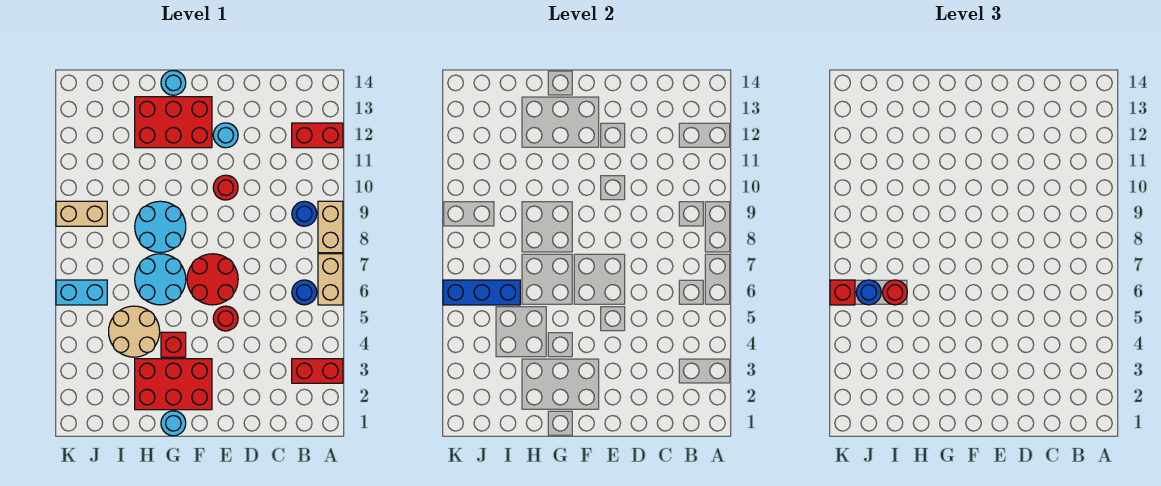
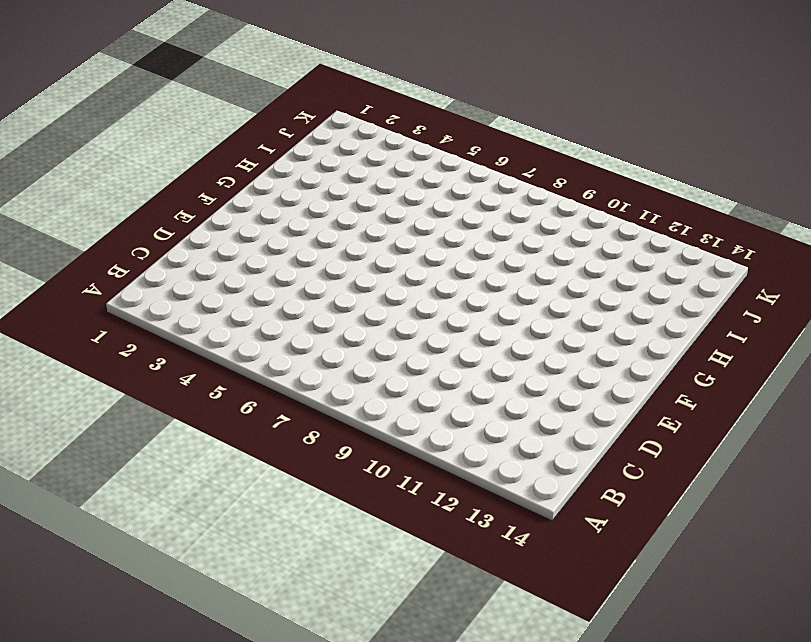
none -> red 1x2 brick [292,359,343,383]
none -> tan 1x2 brick [318,254,343,305]
none -> tan 1x2 brick [318,201,343,253]

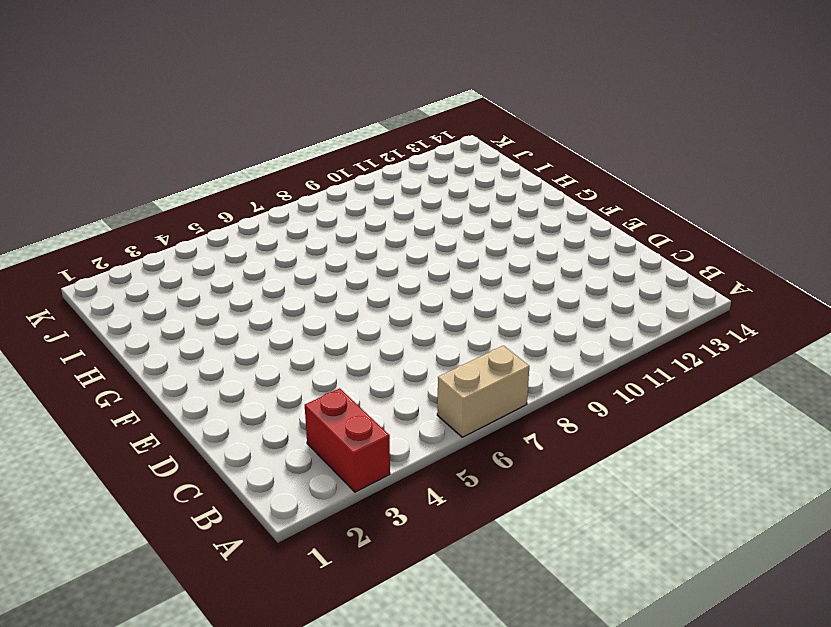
none -> tan 1x2 brick [318,201,343,253]
none -> red 1x2 brick [292,123,343,148]
none -> blue 1x1 round brick [292,280,317,305]

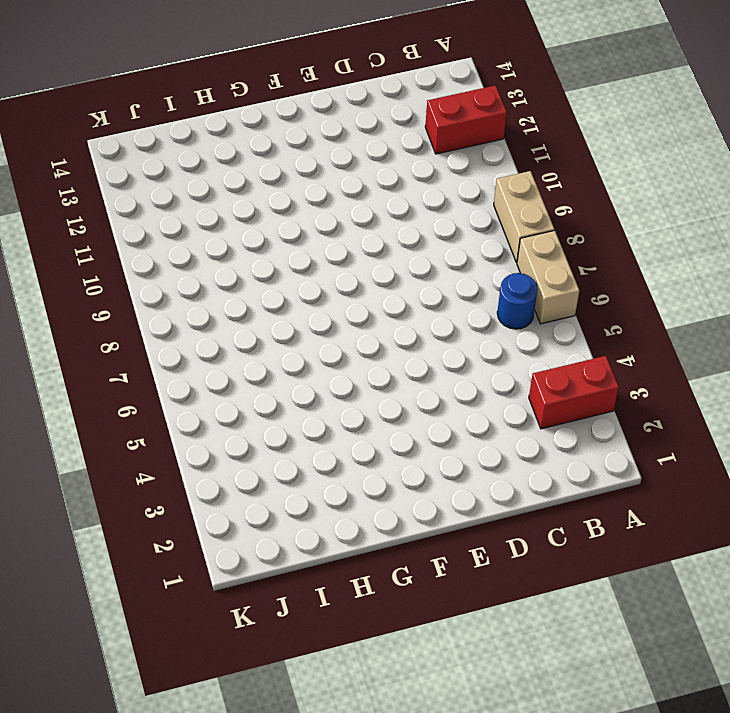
none -> blue 1x1 round brick [292,201,317,226]
none -> red 1x1 round brick [213,306,238,331]
none -> red 2x2 round brick [187,254,238,305]

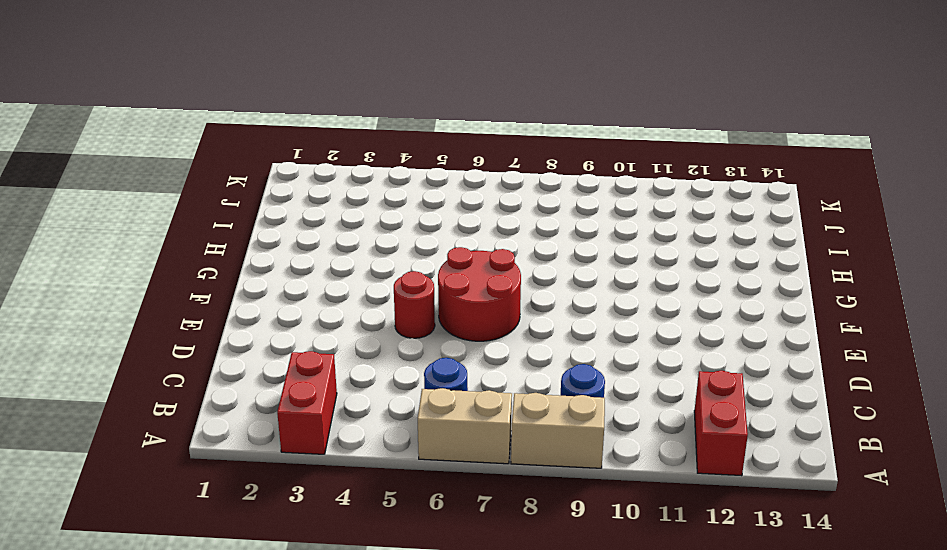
none -> red 1x1 round brick [213,175,238,200]
none -> cyan 1x1 round brick [213,123,238,148]
none -> red 2x3 brick [135,359,212,410]

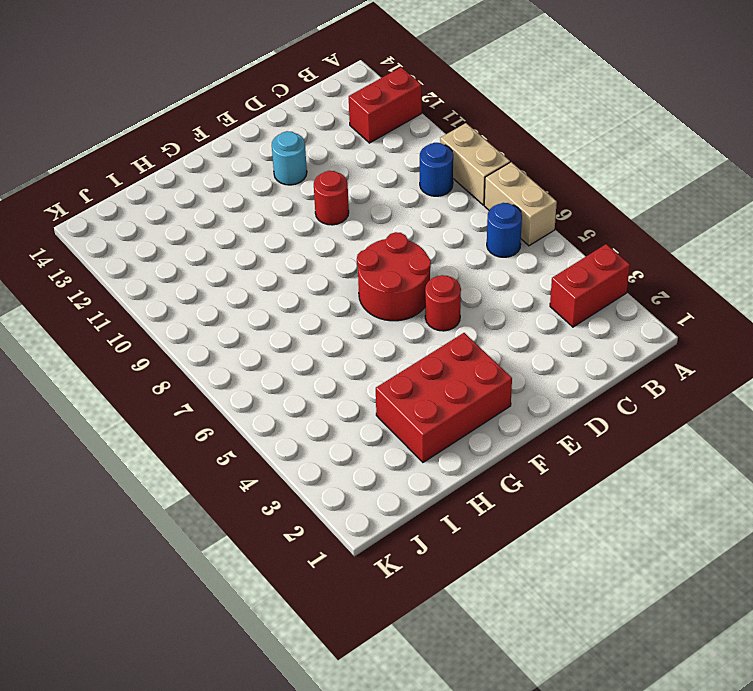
none -> red 2x3 brick [135,97,212,148]
none -> cyan 1x1 round brick [161,411,186,436]
none -> red 1x1 brick [161,332,186,357]

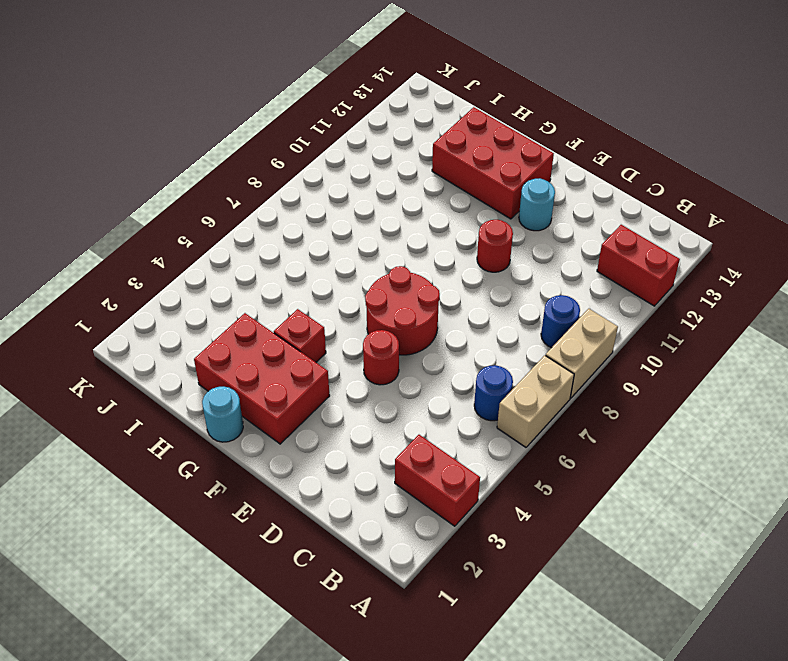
none -> cyan 2x2 round brick [135,254,186,305]
none -> cyan 2x2 round brick [135,201,186,252]
none -> cyan 1x1 round brick [161,71,186,95]

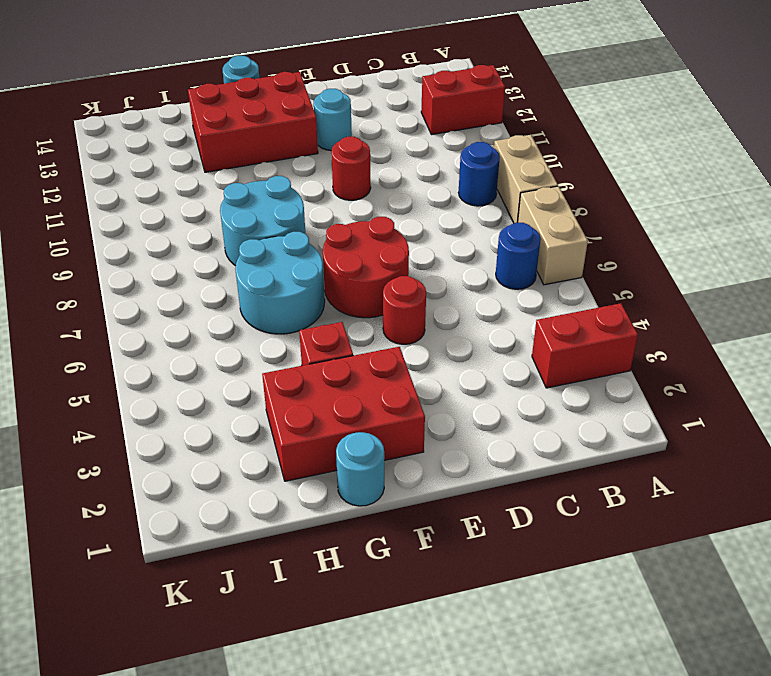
none -> tan 2x2 round brick [109,306,160,357]
none -> cyan 1x2 brick [56,280,107,305]
none -> tan 1x2 brick [56,201,107,226]

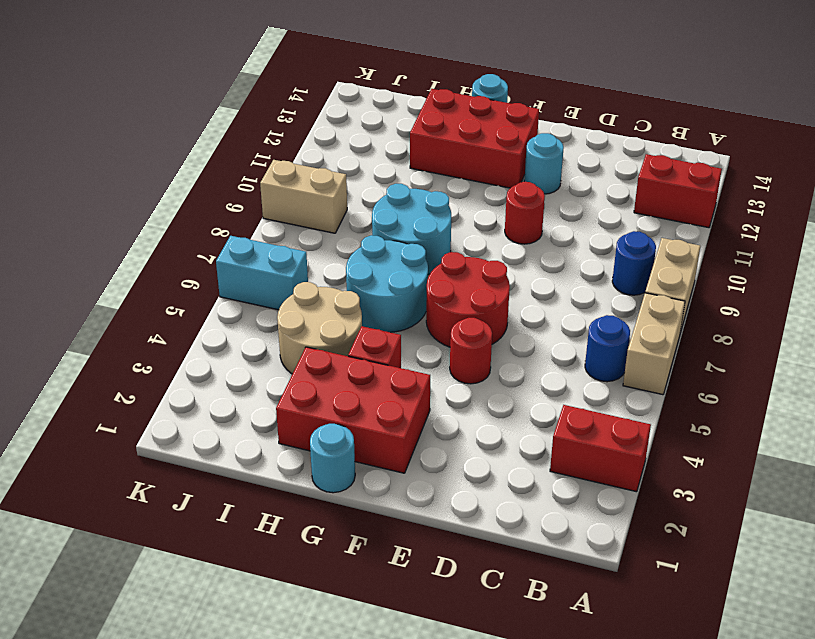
none -> blue 1x3 brick [443,280,520,305]
none -> red 1x1 round brick [883,280,907,305]
none -> blue 1x1 round brick [856,280,881,305]

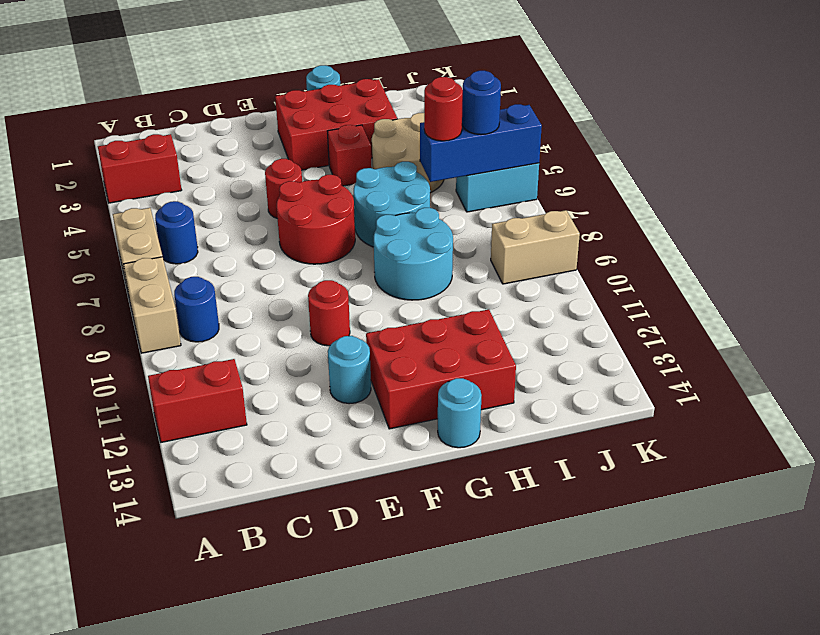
none -> red 1x1 brick [830,280,855,305]

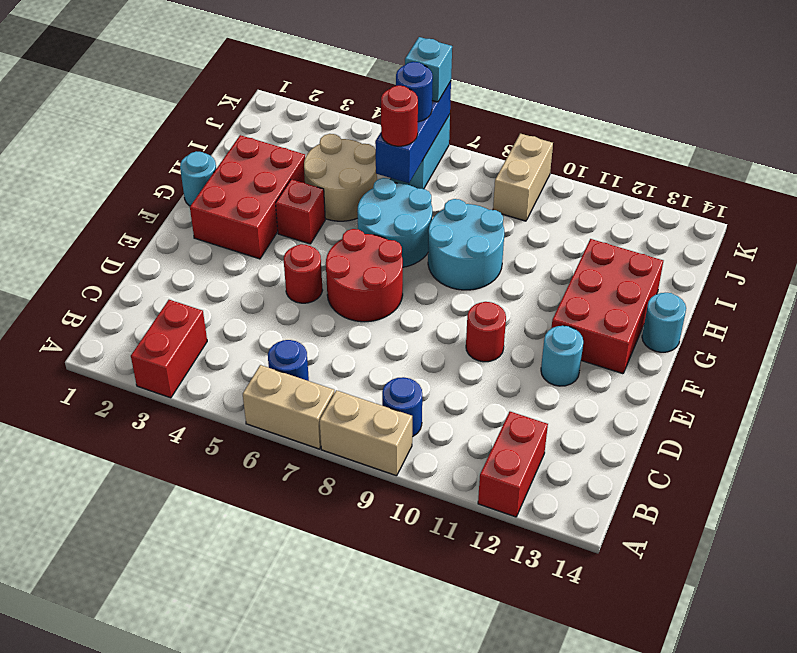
cyan 1x1 brick [405,37,452,102] -> red 1x1 brick [830,280,855,305]

